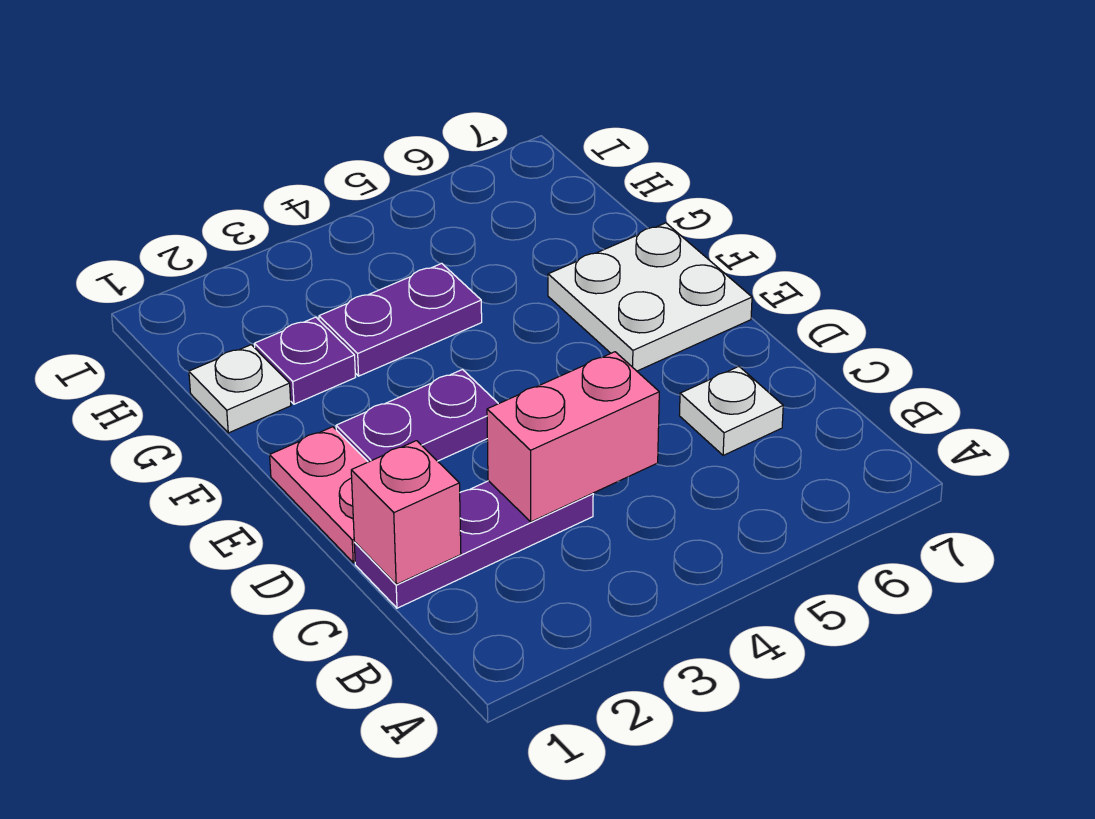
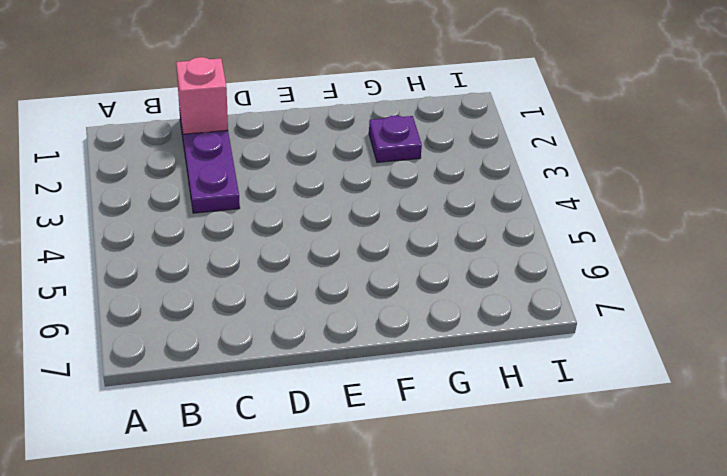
none -> white 1x1 plate [679,367,783,456]
none -> pink 1x2 plate [270,427,368,563]

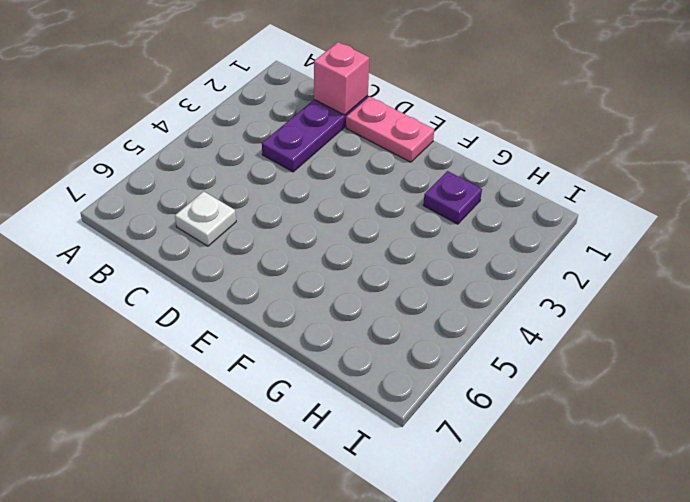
none -> purple 1x2 plate [336,370,498,462]
none -> white 2x2 plate [548,223,752,371]

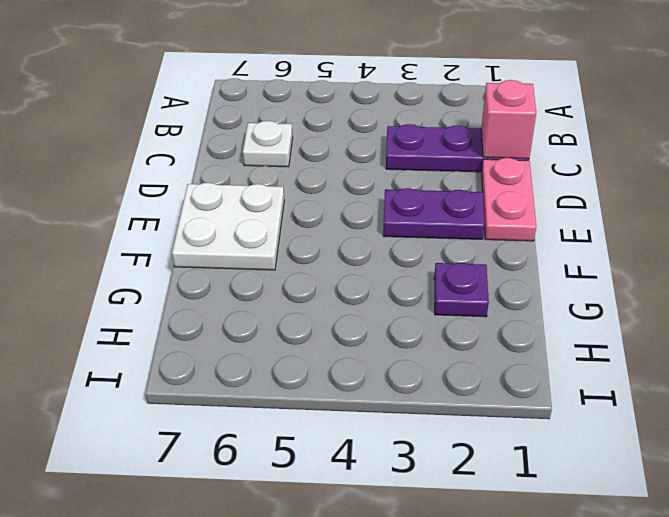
none -> white 1x1 plate [189,345,291,433]
none -> purple 1x2 plate [319,263,482,376]

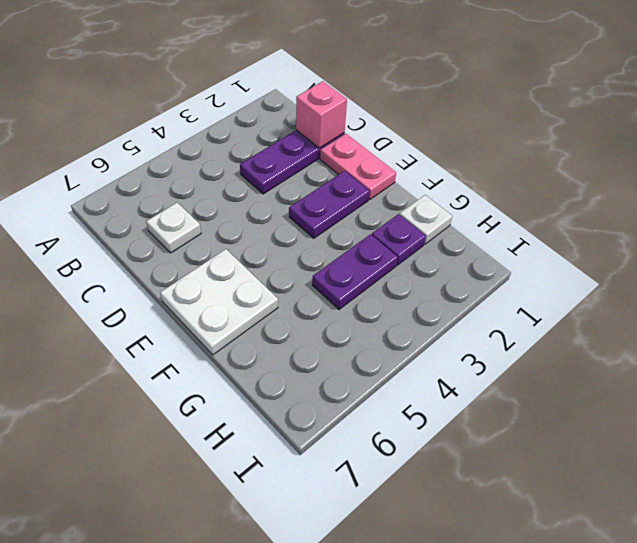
none -> pink 1x2 brick [487,352,659,522]

